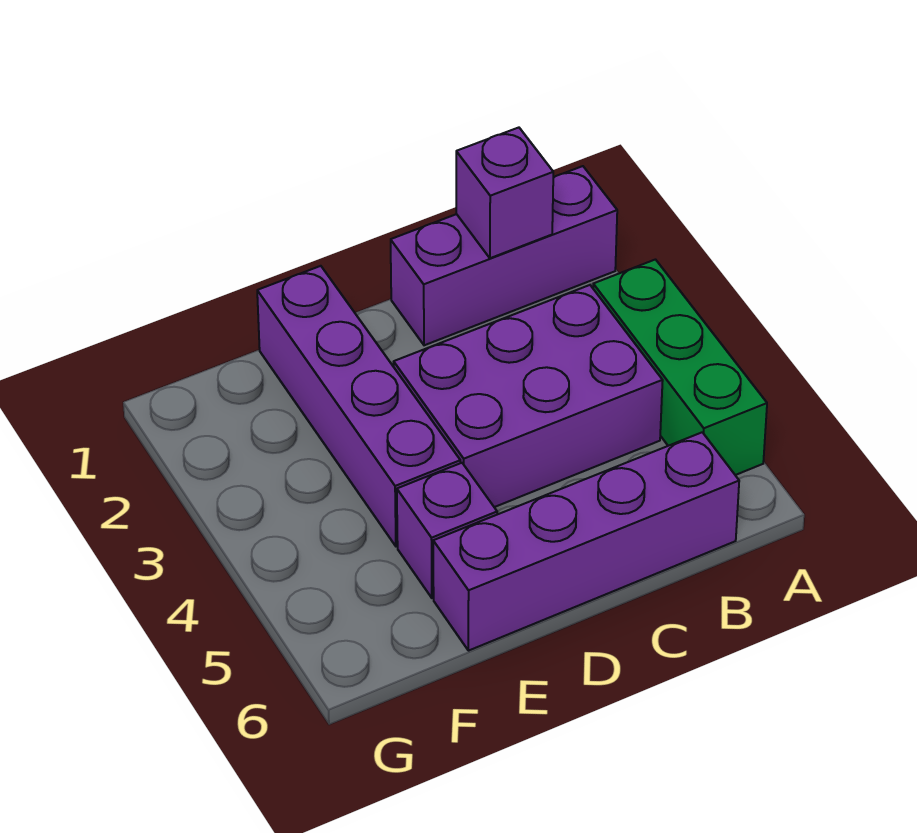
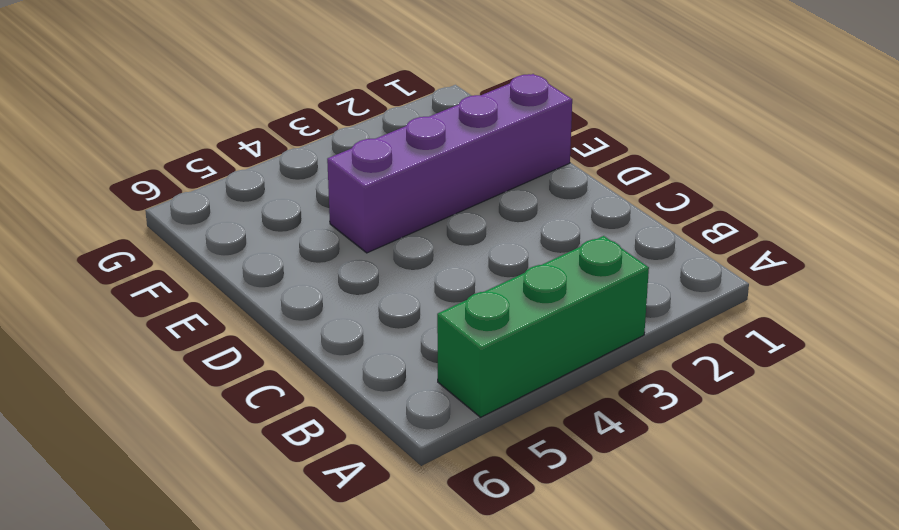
none -> purple 1x3 brick [391,166,617,345]
none -> purple 2x3 brick [394,285,663,507]

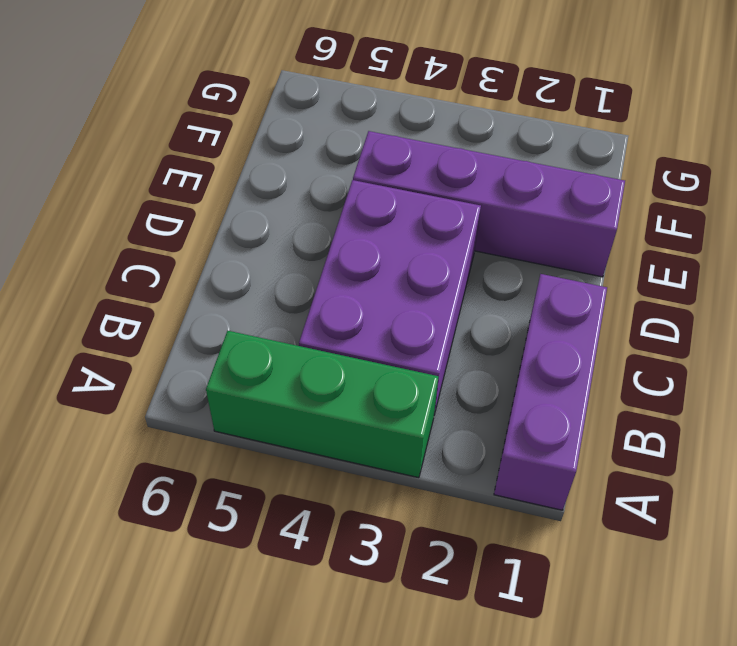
none -> purple 1x4 brick [433,432,739,651]
none -> purple 1x1 brick [397,463,497,598]

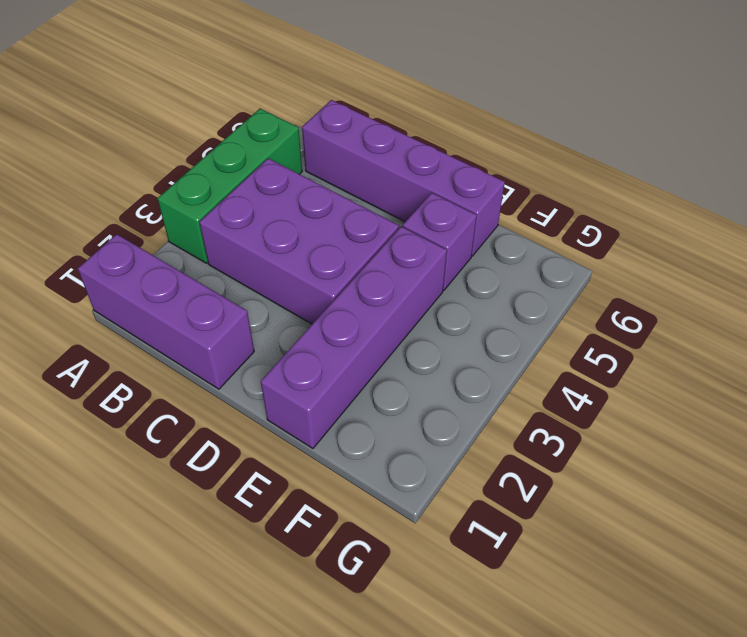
none -> purple 1x1 brick [456,128,553,258]

